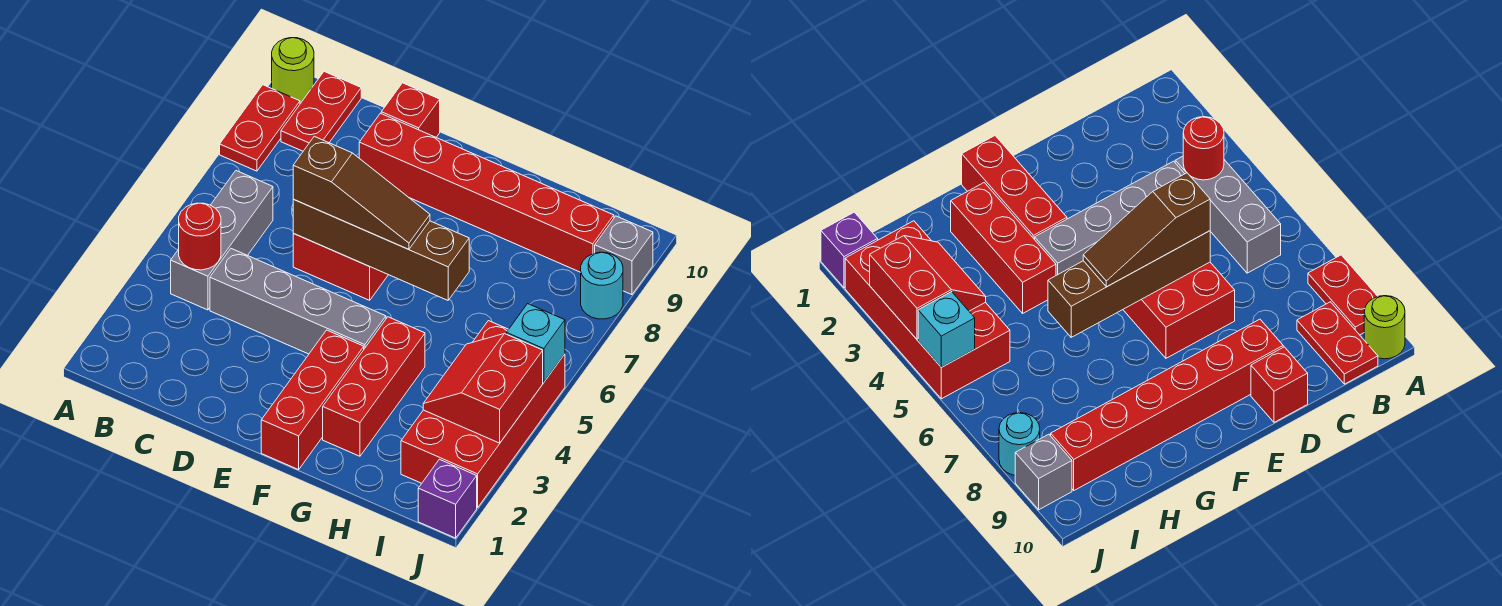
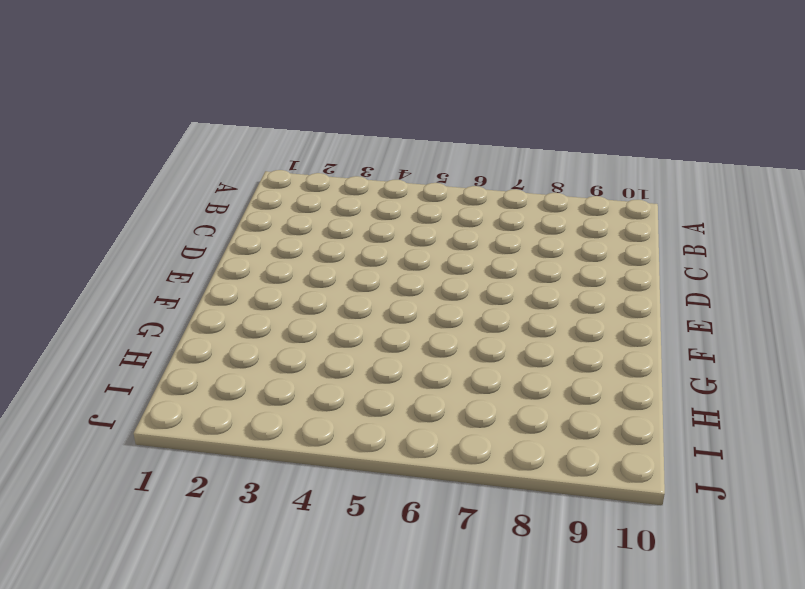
none -> red 1x2 plate [220,85,300,171]
none -> lime 1x1 round brick [272,38,314,103]
none -> grey 1x3 brick [171,171,273,310]

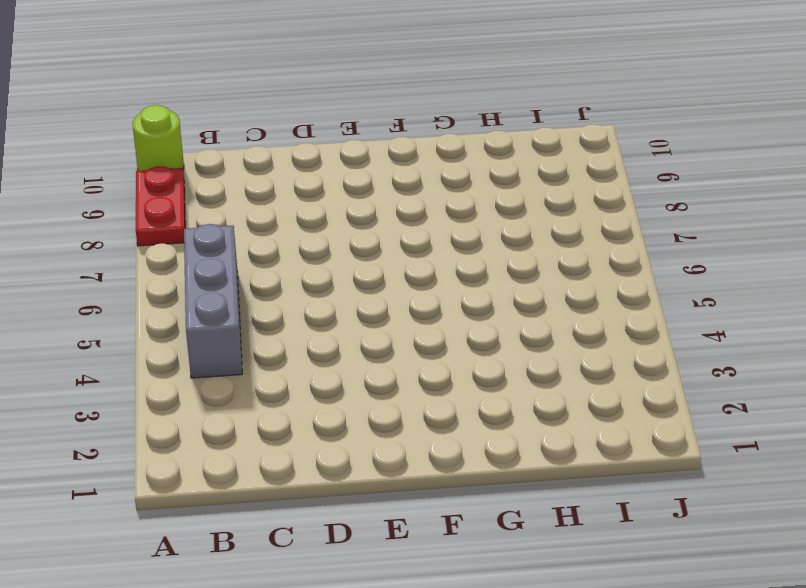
none -> red 1x2 plate [281,72,361,151]
none -> grey 1x4 brick [210,249,386,354]
none -> red 2x2 brick [293,234,388,300]

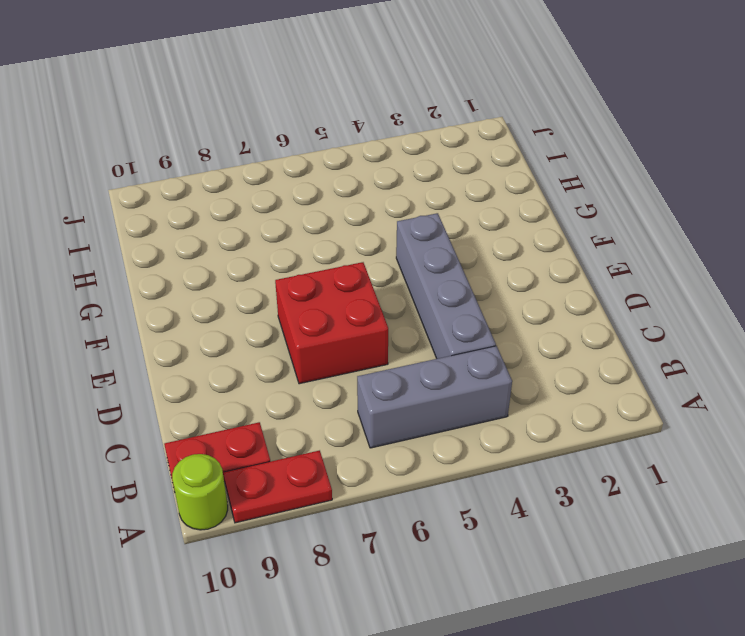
none -> red 1x6 brick [359,113,614,272]
none -> red 1x1 brick [381,83,440,137]
none -> red 1x3 brick [261,330,364,470]

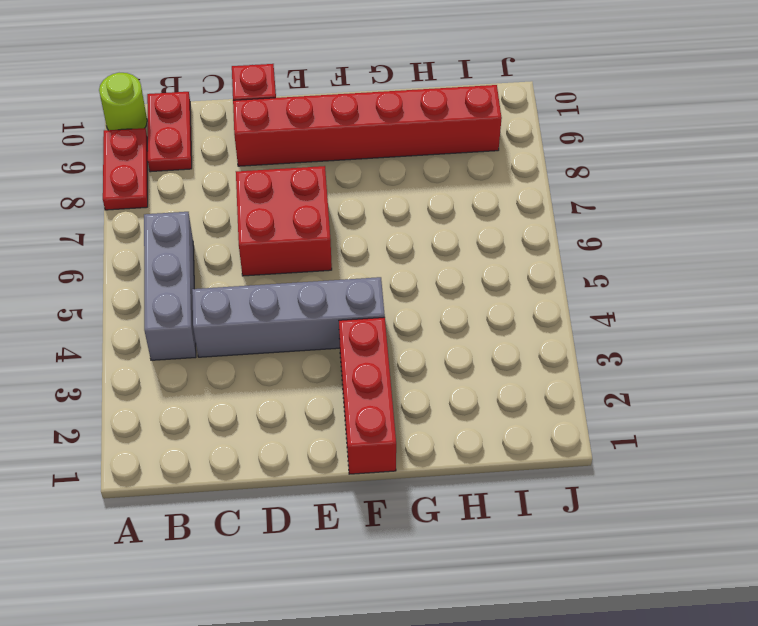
none -> red 1x3 brick [323,317,425,456]
none -> red 2x4 brick [401,321,565,508]
none -> purple 1x1 brick [418,459,477,538]

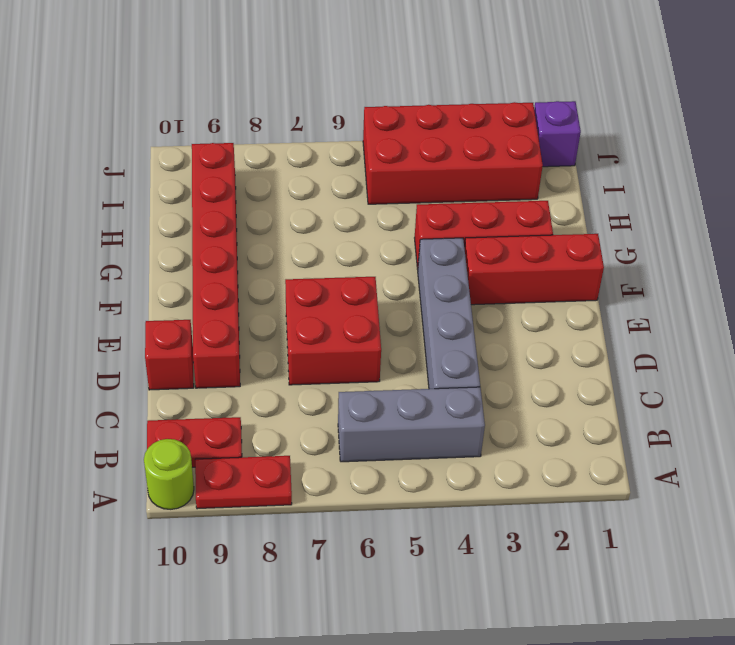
none -> cyan 1x1 round brick [581,252,623,319]
none -> grey 1x1 brick [595,216,653,295]
none -> red 1x1 round brick [179,203,221,270]

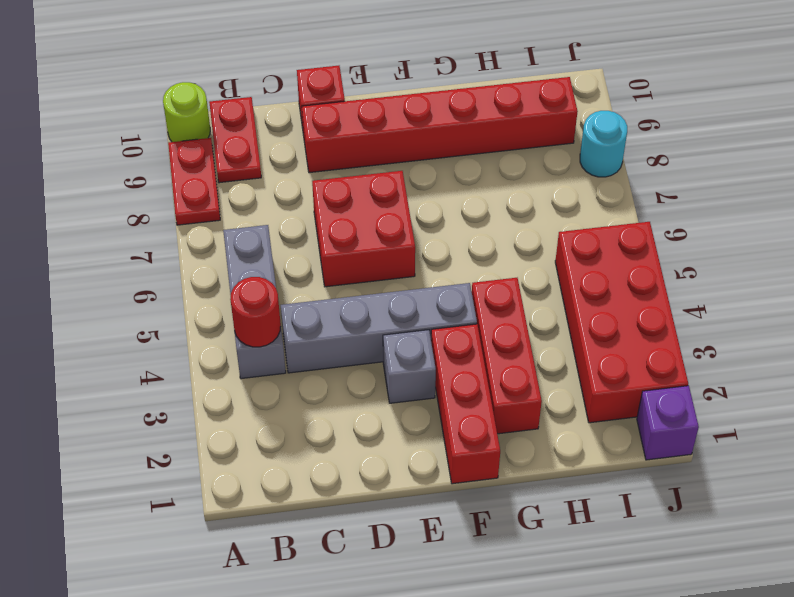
grey 1x1 brick [383,330,436,403] -> grey 1x1 brick moved to [595,216,653,295]
none -> brown 1x4 brick [293,200,469,300]
none -> red 2x2 slope [423,334,543,443]
none -> cyan 1x1 brick [507,304,565,382]

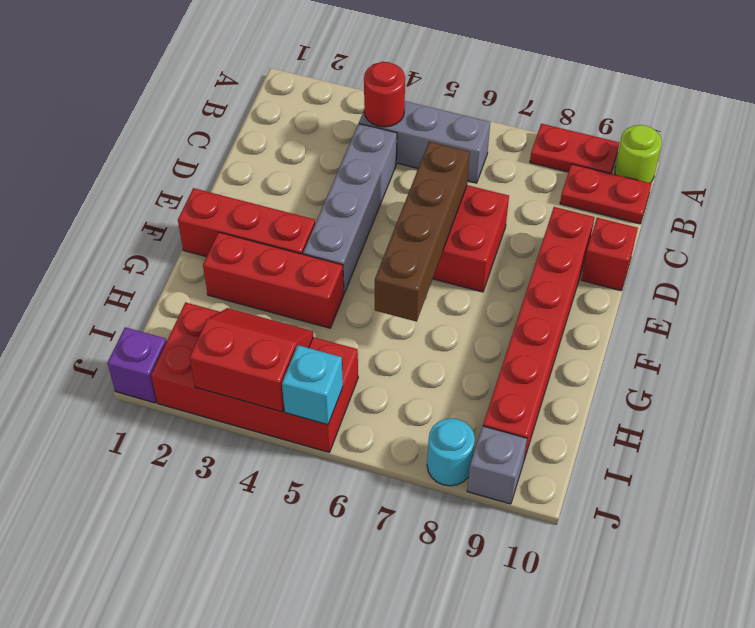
none -> brown 1x3 slope [293,136,430,249]

